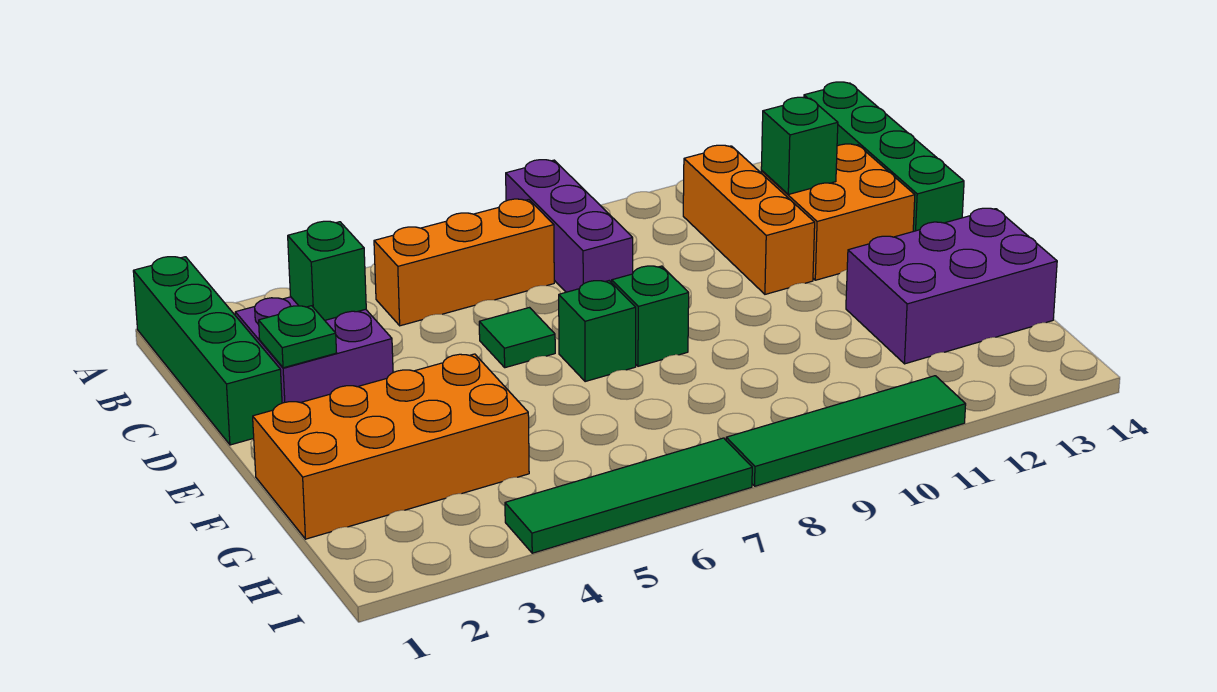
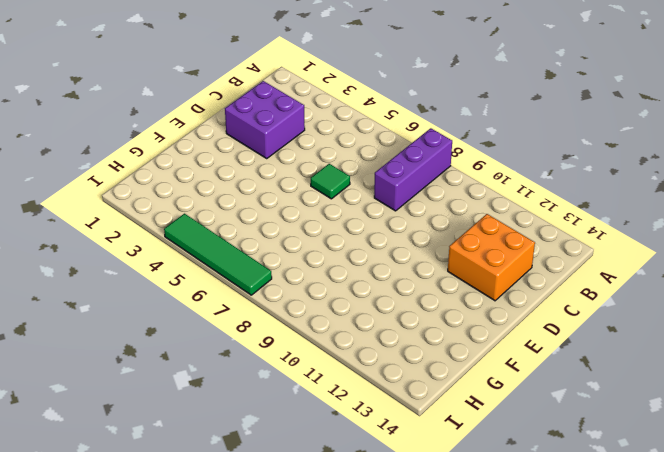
none -> green 1x4 brick [133,257,282,445]
none -> green 1x4 brick [804,82,964,231]
none -> orange 1x3 brick [374,199,554,326]

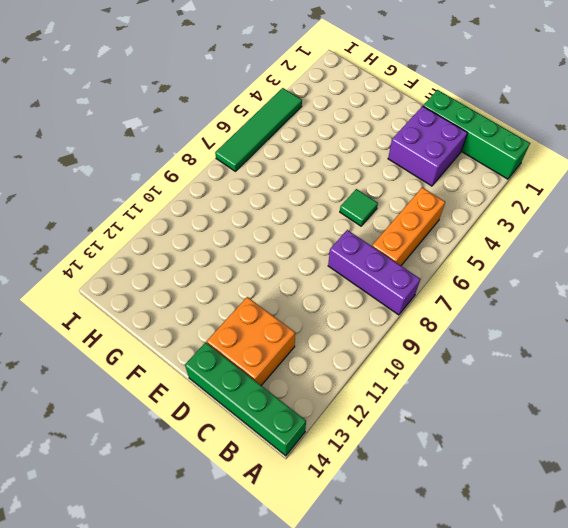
none -> orange 1x3 brick [683,145,815,294]
none -> green 1x1 brick [559,281,636,382]
none -> green 1x1 brick [612,266,689,366]

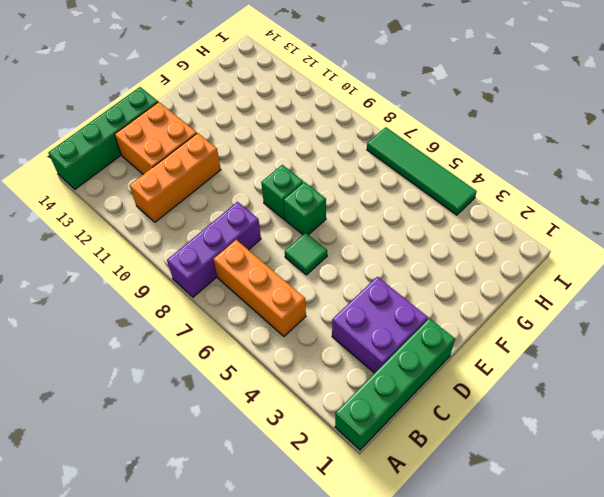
none -> orange 2x4 brick [253,354,529,539]
none -> purple 2x3 brick [846,208,1057,364]
none -> green 1x4 tile [726,376,966,486]

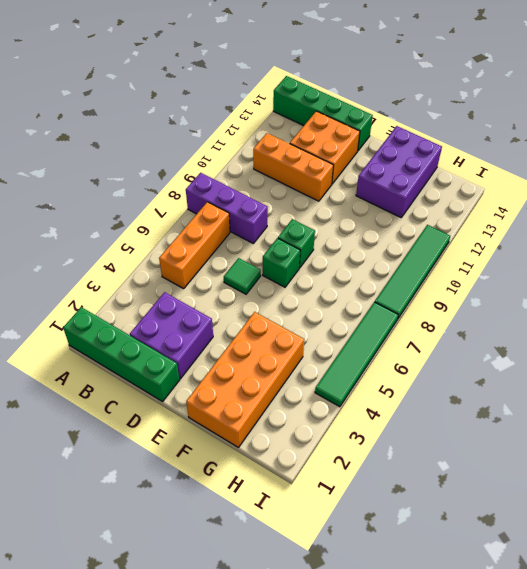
none -> green 1x1 brick [288,221,366,320]
none -> green 1x1 brick [761,97,838,194]
none -> green 1x1 plate [259,306,336,368]

